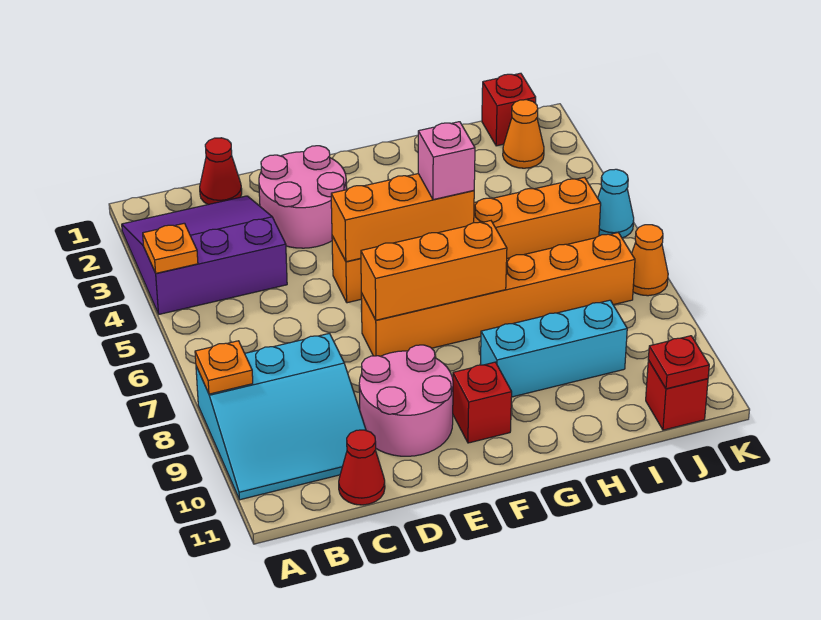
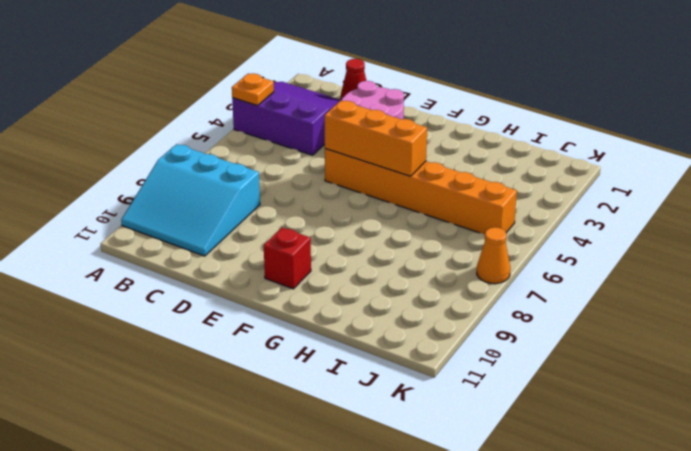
none -> red 1x1 cone [339,430,385,505]
none -> pink 2x2 round brick [359,345,453,456]
none -> orange 1x6 brick [361,233,635,356]

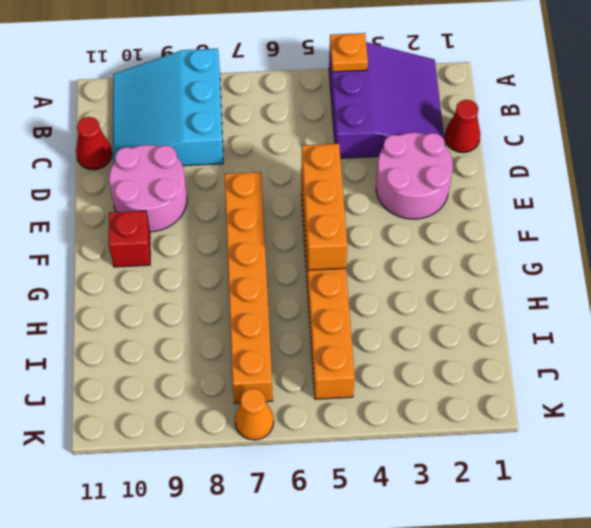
none -> cyan 1x3 brick [480,300,627,397]
none -> red 1x1 brick [482,73,536,146]
none -> orange 1x1 cone [503,100,544,168]

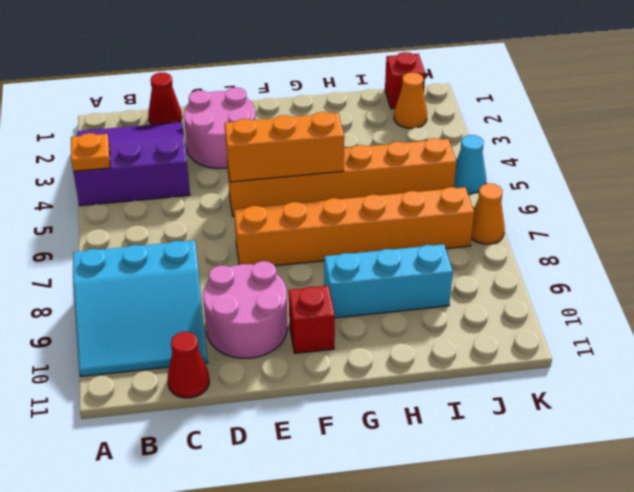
none -> red 1x1 brick [646,360,708,430]
none -> orange 1x1 plate [195,341,253,394]
none -> orange 1x3 brick [361,221,507,320]

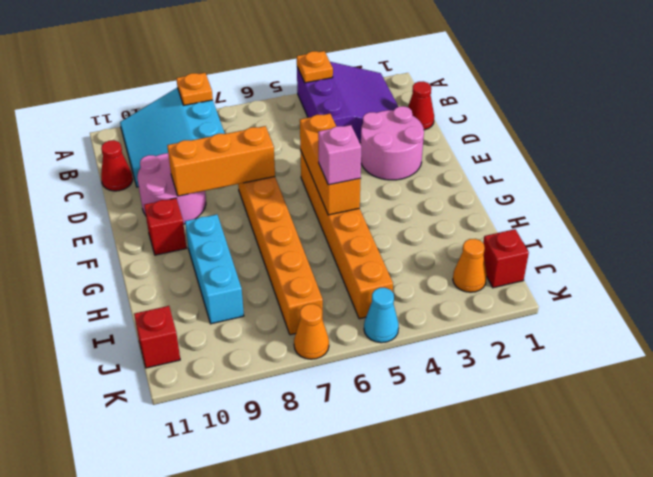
orange 1x3 brick [167,126,275,196] -> orange 1x3 brick turned to [361,221,507,320]
none -> red 1x1 plate [648,336,709,389]

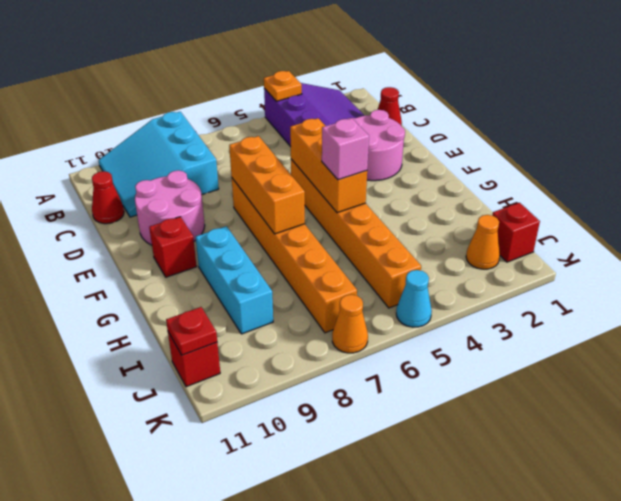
none -> orange 1x1 plate [195,341,253,394]

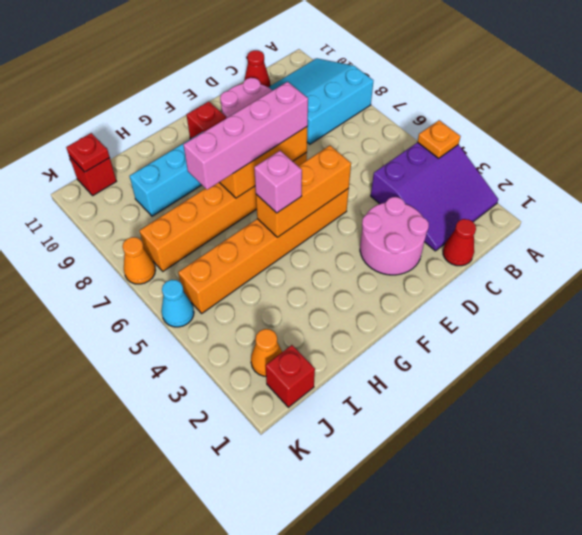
pink 1x4 brick [183,82,308,190] -> none
none -> orange 1x1 plate [195,341,253,394]

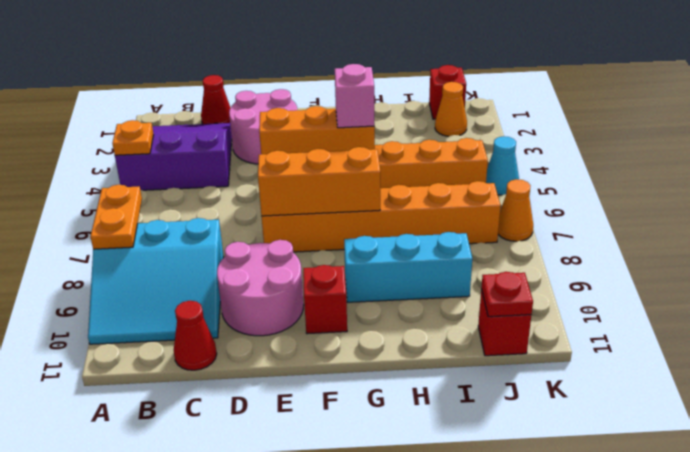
orange 1x2 plate [90,185,142,249] -> orange 1x1 plate [195,341,253,394]

